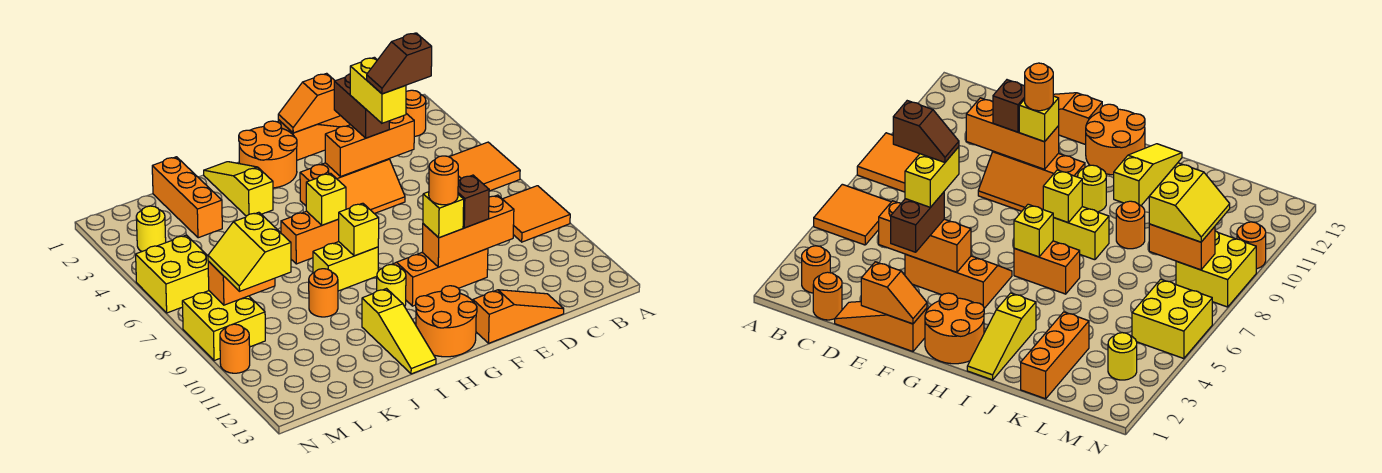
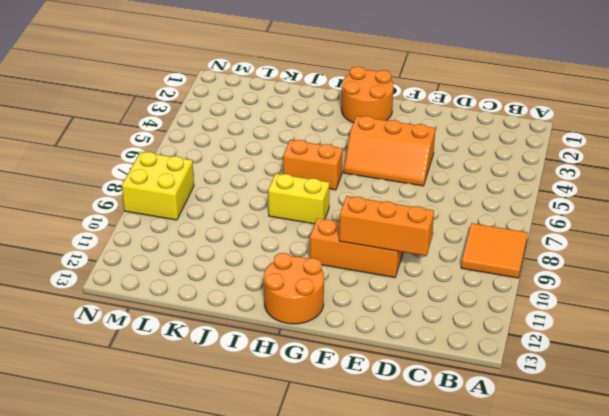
none -> orange 2x2 tile [450,142,520,191]
none -> orange 1x1 round brick [406,90,426,136]
none -> orange 1x1 round brick [813,272,842,320]
none -> orange 1x3 slope [278,116,350,160]

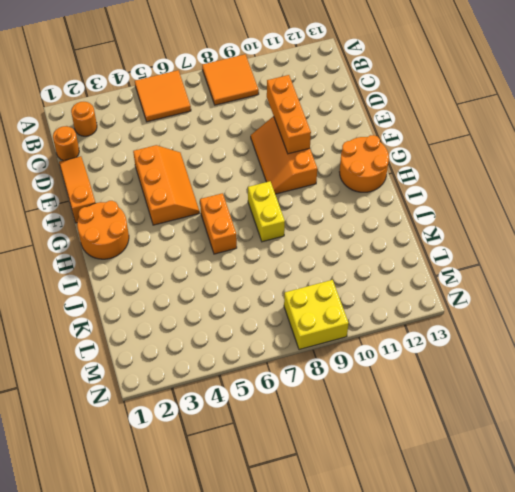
none -> orange 1x3 slope [473,290,564,343]
none -> yellow 1x1 round brick [377,264,406,307]
none -> yellow 1x3 slope [204,162,273,216]
none -> yellow 1x3 slope [362,289,436,374]

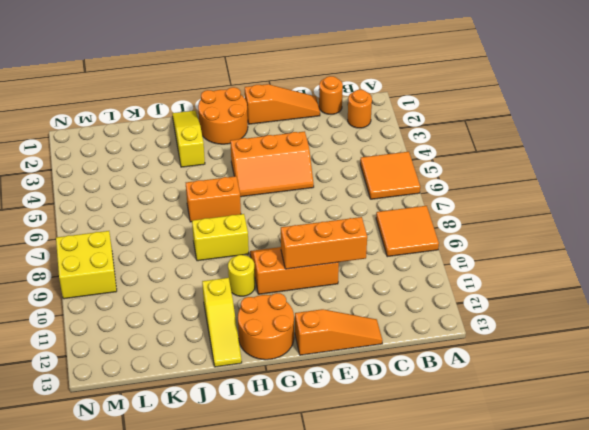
none -> orange 1x1 round brick [309,269,338,317]
none -> orange 1x3 brick [152,157,222,238]
none -> yellow 1x1 round brick [136,206,166,252]
none -> yellow 2x2 brick [136,235,209,313]

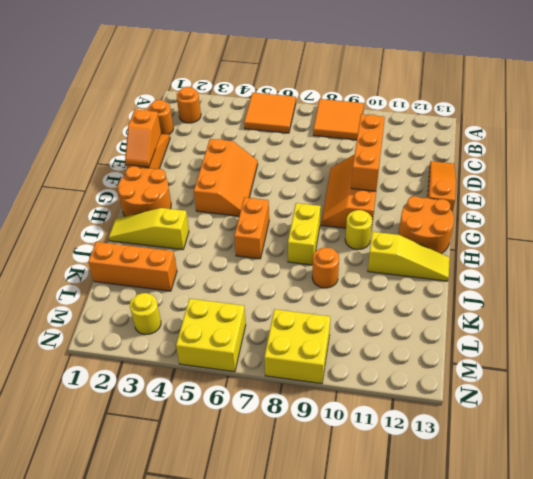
none -> orange 1x1 round brick [220,324,250,373]
none -> orange 1x3 brick [325,114,414,177]
none -> yellow 1x1 brick [306,173,346,225]
none -> yellow 1x1 brick [339,203,379,256]

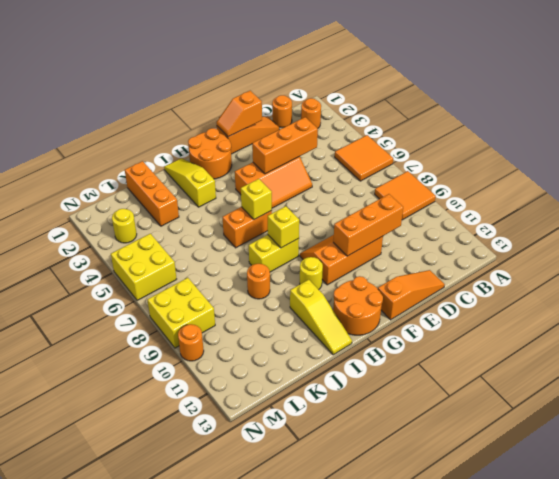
none -> orange 1x2 brick [208,261,275,305]
none -> brown 1x2 brick [334,74,389,138]
none -> brown 1x1 brick [458,175,489,228]
none -> yellow 1x1 brick [423,192,464,238]

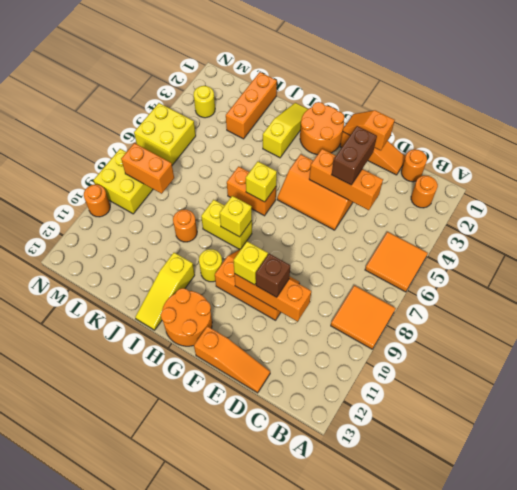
none -> yellow 2x2 slope [208,212,291,291]
none -> yellow 1x2 brick [350,57,406,123]
none -> orange 1x1 round brick [429,156,458,205]
none -> brown 1x2 slope [367,33,432,94]

